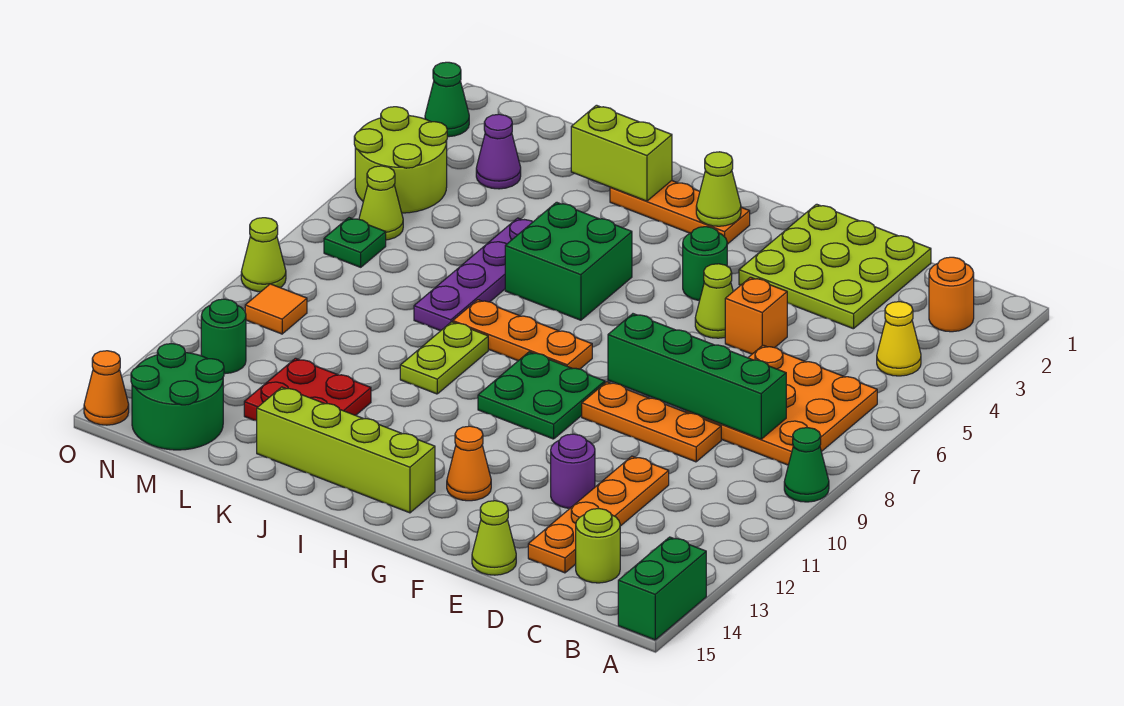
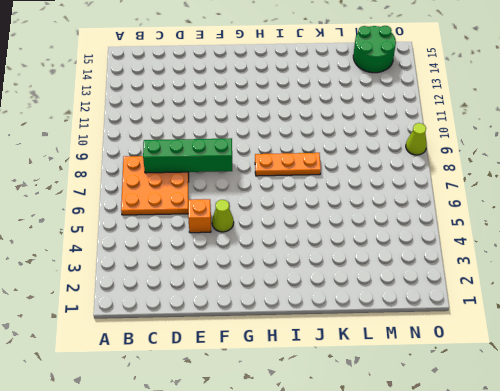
none -> green 1x1 cone [784,428,829,502]
none -> green 1x2 brick [618,537,706,640]
none -> orange 1x1 round brick [929,257,974,332]
none -> yellow 1x1 cone [877,302,921,376]

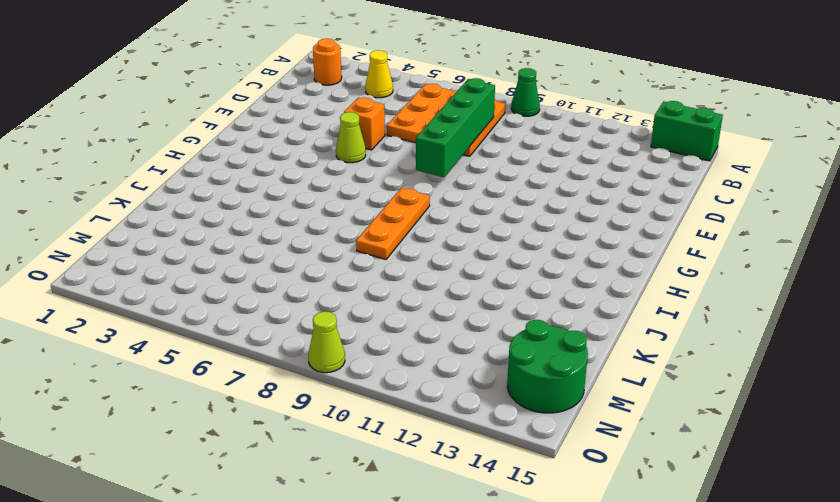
none -> lime 1x1 round brick [576,509,620,583]
none -> lime 3x3 plate [739,204,931,329]
none -> orange 1x3 plate [582,382,721,462]
none -> orange 1x4 plate [528,456,669,573]

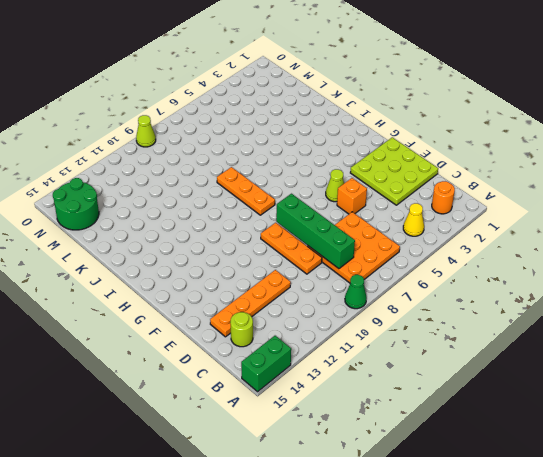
none -> purple 1x1 round brick [551,434,595,508]
none -> lime 1x1 cone [472,501,516,575]
none -> green 1x1 round brick [683,227,727,301]
none -> green 2x2 plate [478,352,605,439]

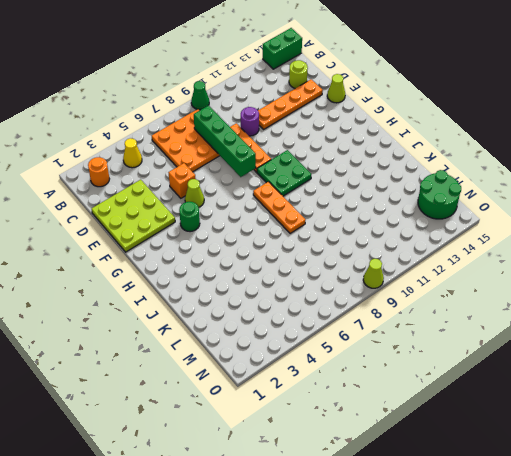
purple 1x1 round brick [241,107,259,136] -> purple 1x1 round brick moved to [551,434,595,508]
none -> orange 1x1 cone [447,426,491,501]
none -> orange 1x3 plate [610,181,750,244]
none -> lime 1x4 brick [257,387,435,513]
none -> green 2x2 brick [505,202,632,320]

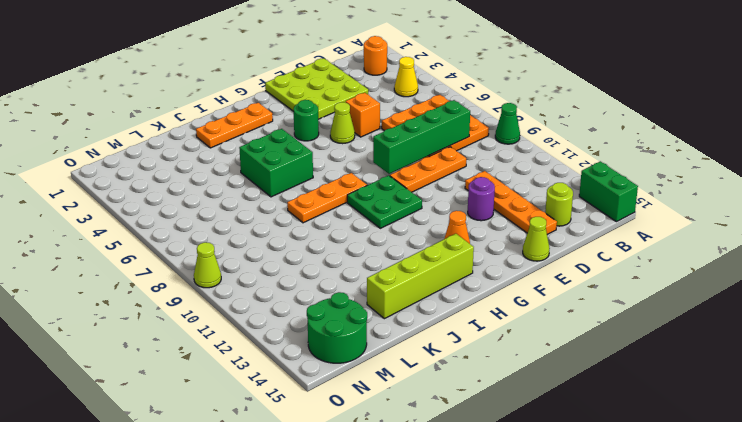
none -> lime 1x2 plate [400,322,488,394]
none -> purple 1x4 plate [414,218,532,331]
none -> red 2x2 plate [244,358,371,421]
none -> purple 1x1 cone [476,114,521,189]

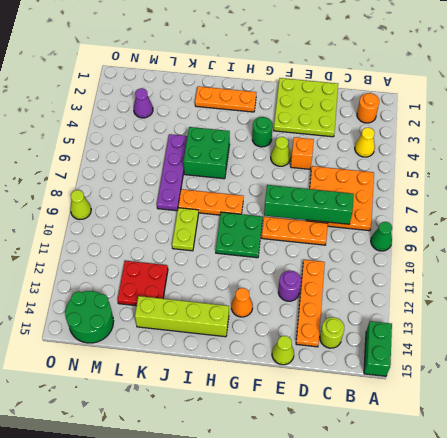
none -> lime 2x2 round brick [354,107,447,213]
none -> lime 1x1 cone [359,166,403,240]
none -> green 1x1 plate [324,218,386,267]
none -> orange 1x1 tile [245,284,307,334]

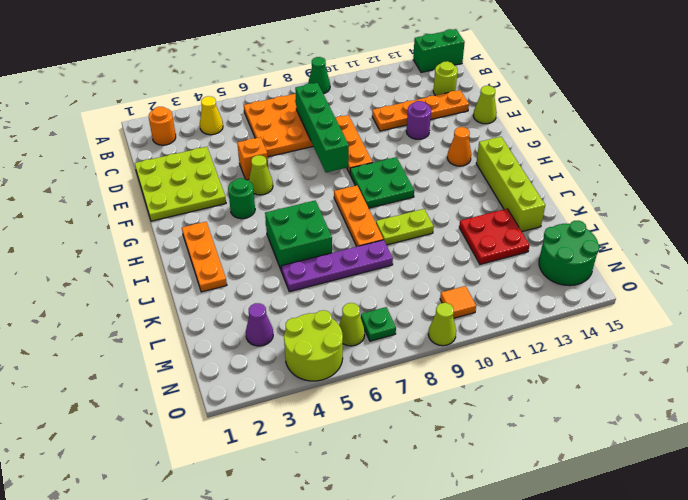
none -> green 1x1 round brick [201,299,246,374]
none -> green 1x1 cone [425,62,469,137]
none -> orange 1x1 cone [84,351,129,425]
none -> lime 1x1 cone [696,152,741,226]

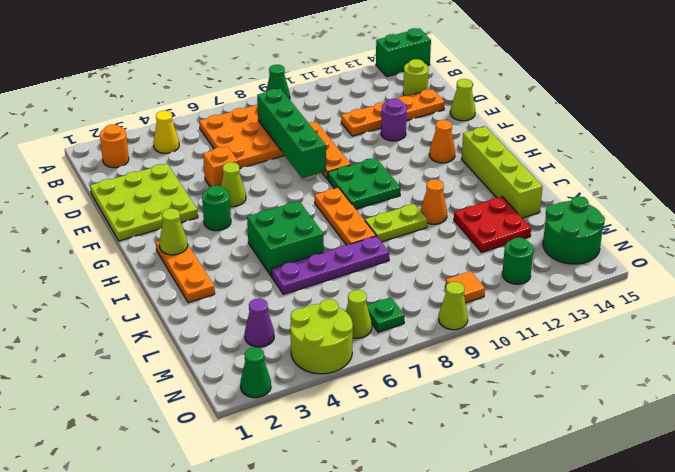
orange 1x1 cone [420,179,447,224] -> orange 1x1 cone moved to [84,351,129,425]
none -> lime 1x2 brick [571,105,672,201]

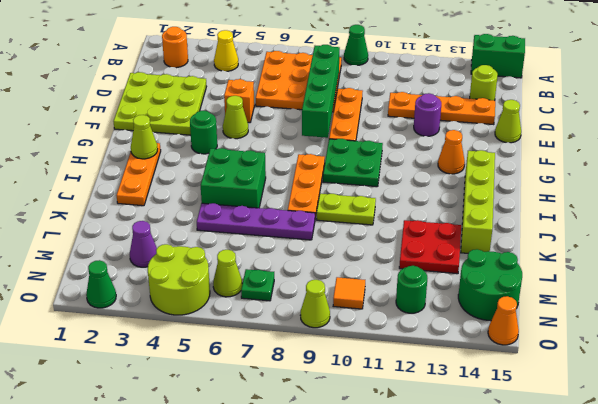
none -> lime 1x2 brick [571,105,672,201]

